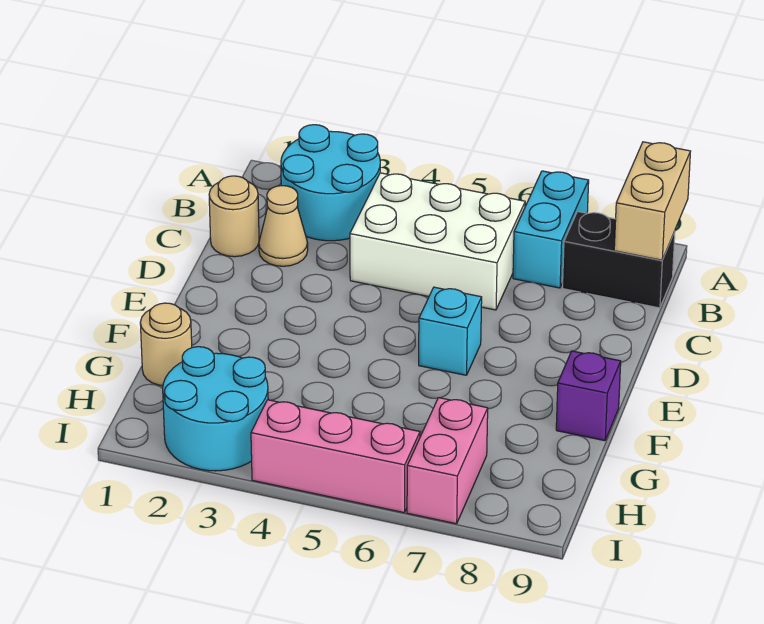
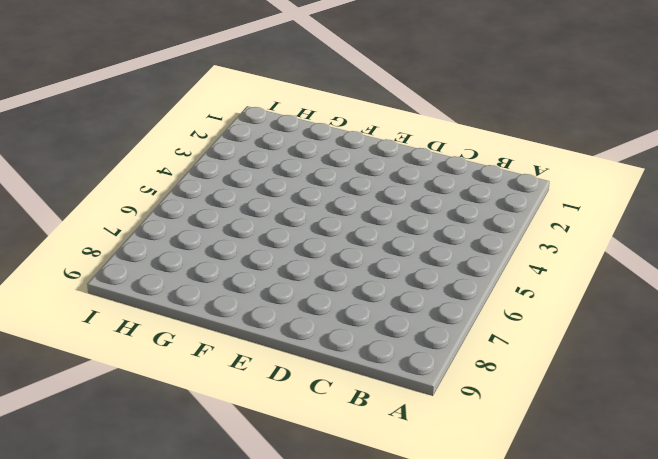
none -> cyan 2x2 round brick [281,125,380,241]
none -> cyan 1x2 brick [513,171,589,288]
none -> white 2x3 brick [350,173,525,310]

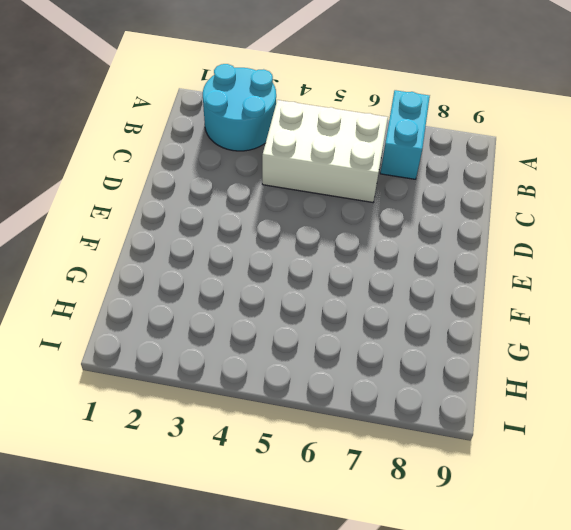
none -> black 1x2 brick [563,212,675,308]
none -> tan 1x1 round brick [209,176,259,257]
none -> tan 1x1 cone [259,186,308,266]

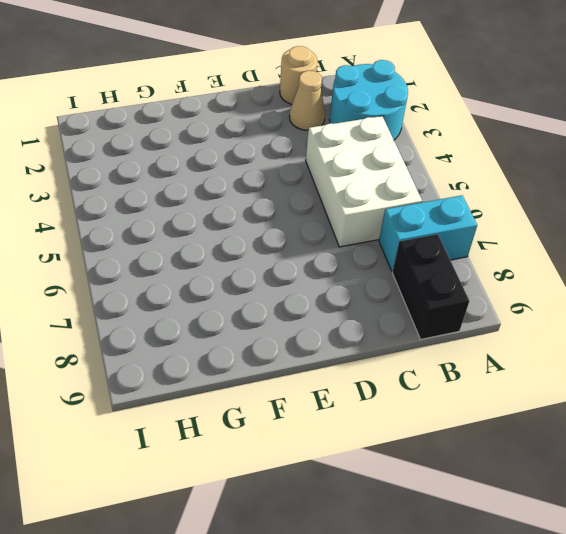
none -> cyan 1x1 brick [419,287,482,375]
none -> purple 1x1 brick [556,351,621,441]
none -> tan 1x1 round brick [140,303,192,386]

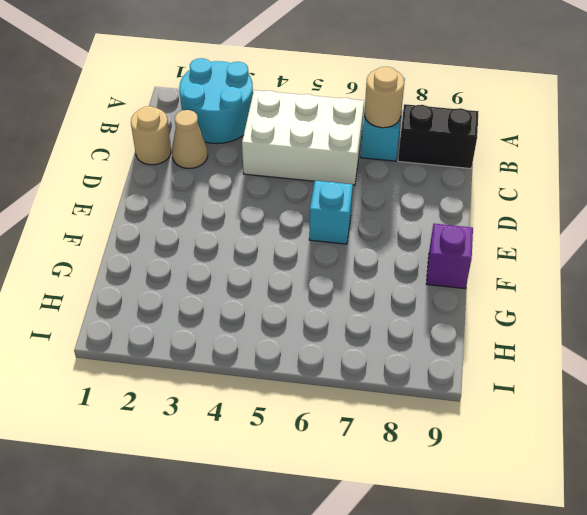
tan 1x1 round brick [364,67,404,128] -> tan 1x1 round brick moved to [140,303,192,386]
none -> cyan 2x2 round brick [163,347,268,471]
none -> pink 1x2 brick [407,398,488,524]
none -> pink 1x3 brick [251,400,420,513]

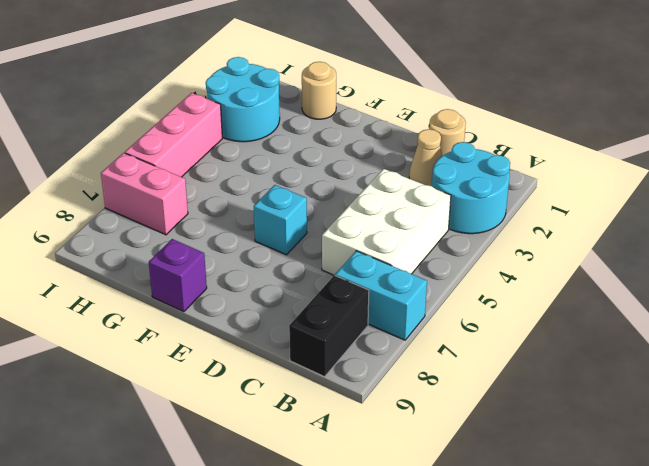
none -> tan 1x2 brick [614,142,691,260]

